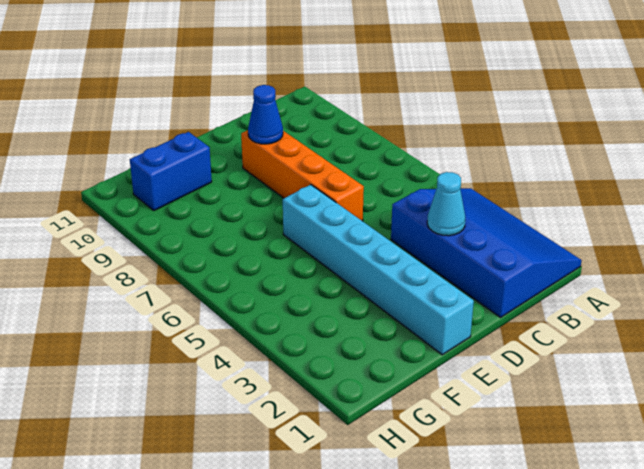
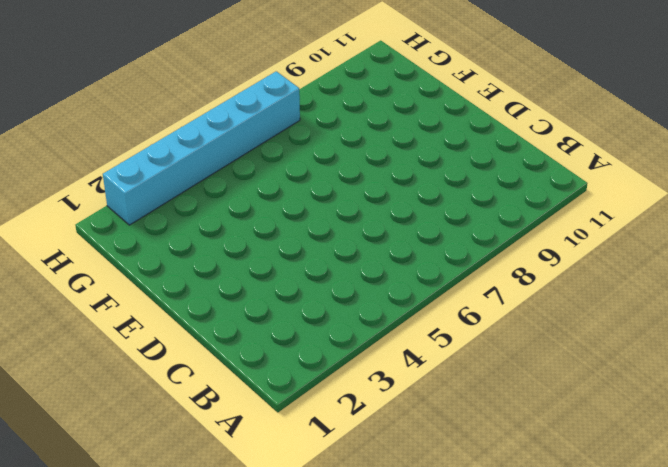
cyan 1x6 brick [103,71,300,225] -> cyan 1x6 brick moved to [283,185,474,355]
none -> blue 3x4 slope [391,188,582,317]
none -> orange 1x4 brick [241,130,364,221]

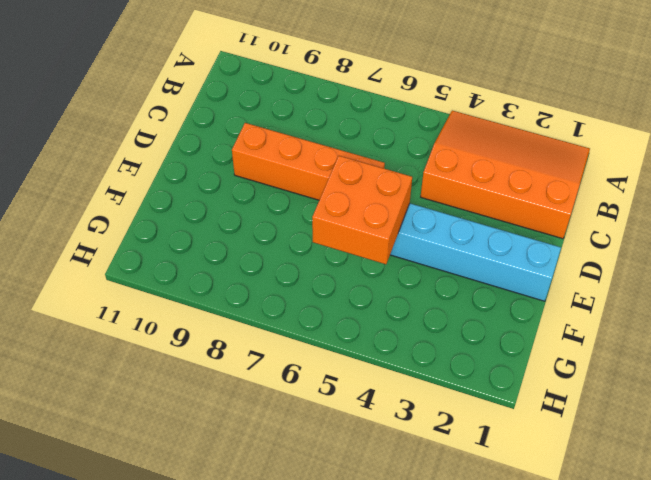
orange 3x4 slope [421,111,590,239] -> blue 3x4 slope [391,188,582,317]
orange 2x2 brick [312,156,412,264] -> none
none -> blue 1x2 brick [130,132,212,210]
none -> cyan 1x1 cone [427,172,465,236]

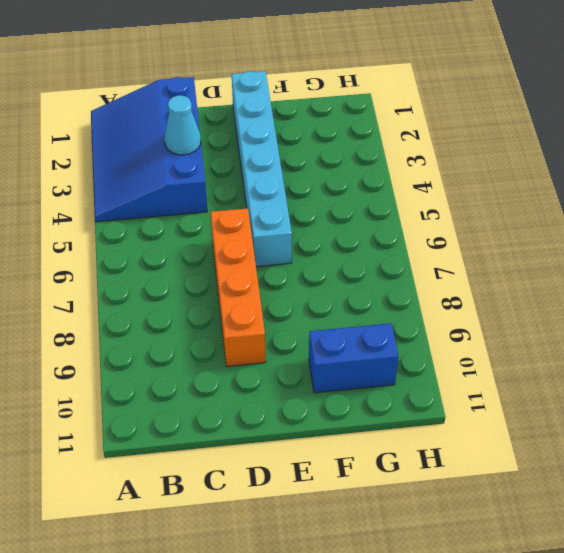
none -> blue 1x1 cone [248,85,283,144]

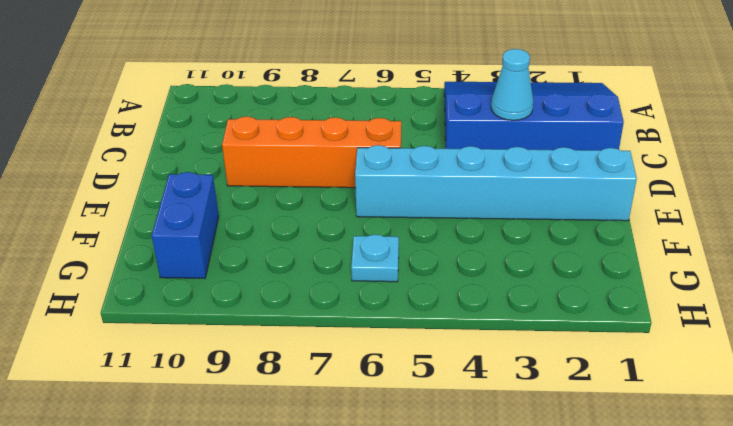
cyan 1x1 plate [351,235,399,282] -> none
none -> blue 1x1 cone [248,85,283,144]

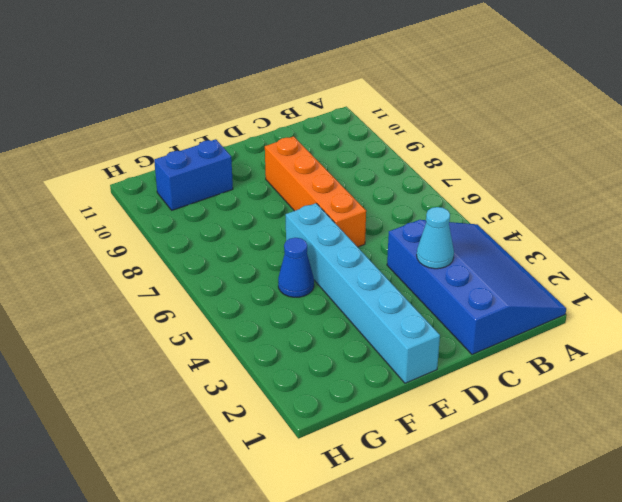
blue 1x1 cone [278,238,314,297] -> blue 1x1 cone moved to [248,85,283,144]

